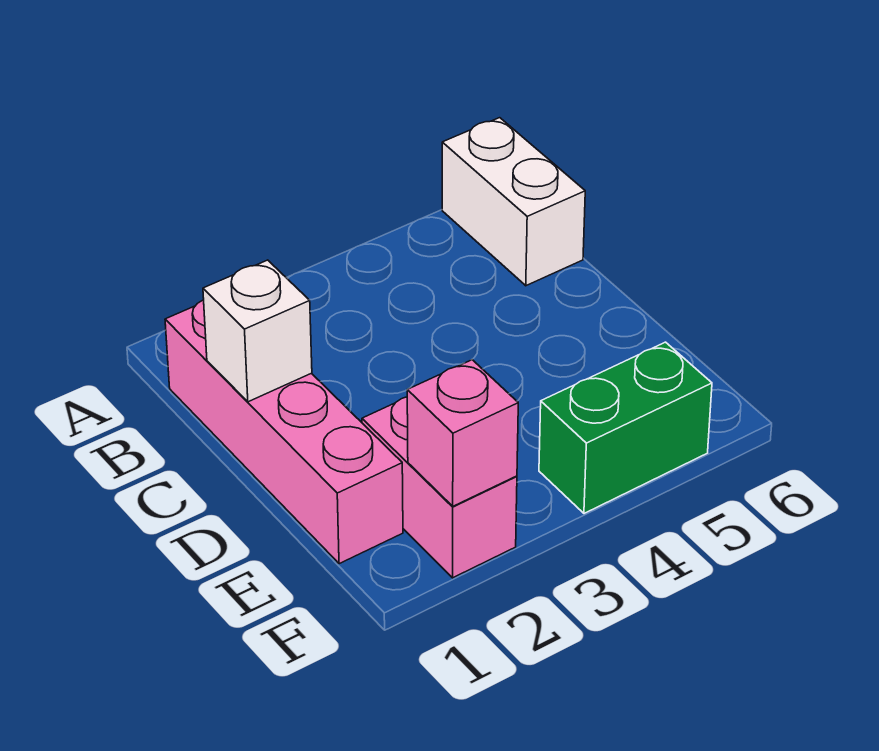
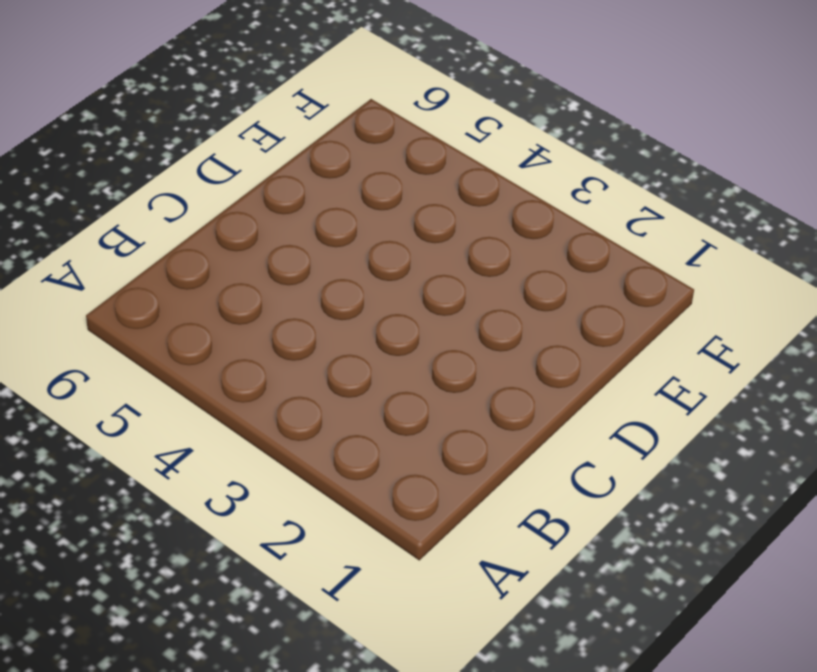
none -> white 1x2 brick [442,118,585,286]
none -> pink 1x4 brick [165,300,403,564]

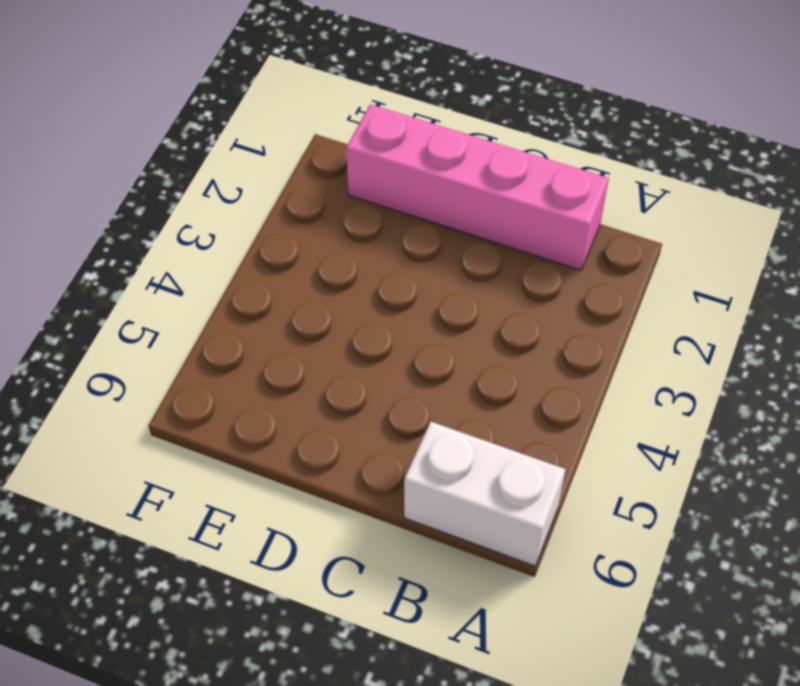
none -> pink 1x2 brick [362,397,517,578]
none -> green 1x2 brick [539,342,712,513]

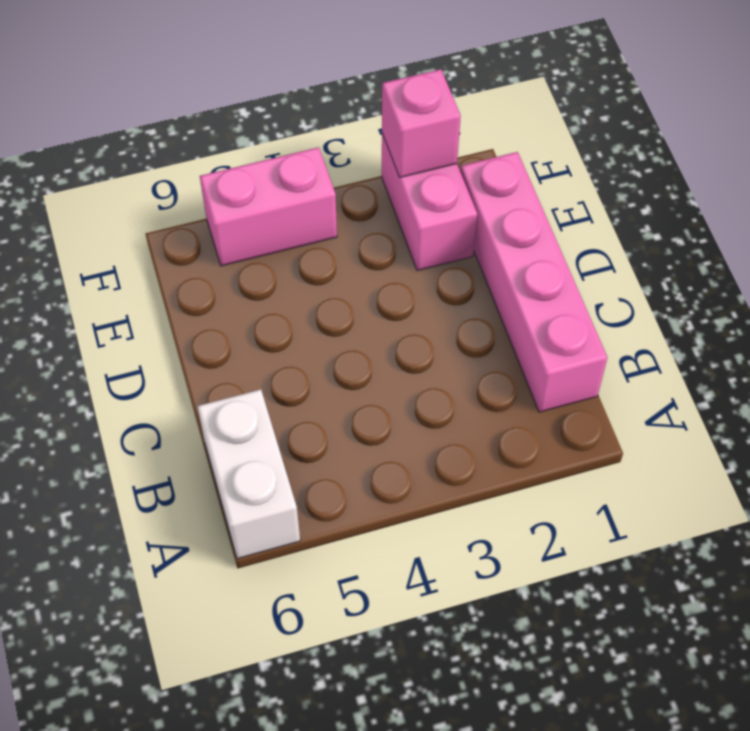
pink 1x2 brick [200,147,337,266] -> green 1x2 brick [539,342,712,513]
none -> white 1x1 brick [203,260,312,402]

